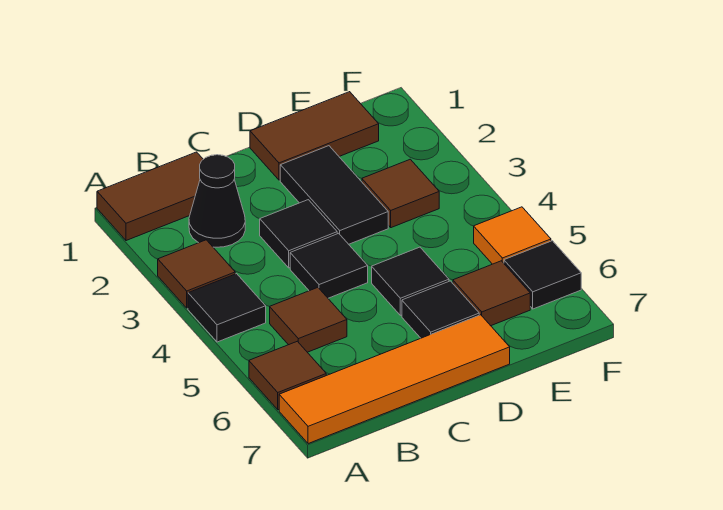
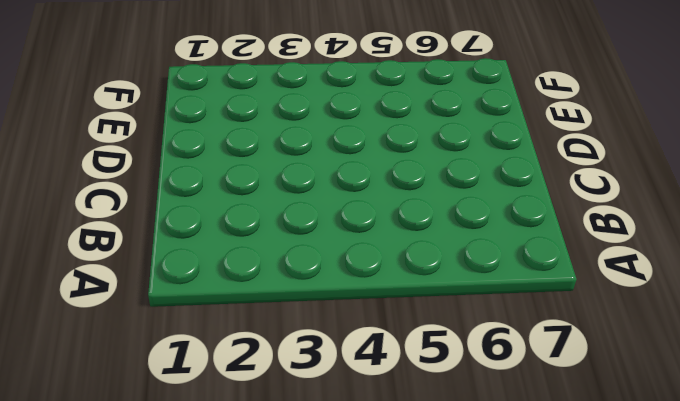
none -> brown 1x2 tile [97,152,203,241]
none -> brown 1x1 tile [158,240,235,308]
none -> black 1x1 tile [188,274,266,342]

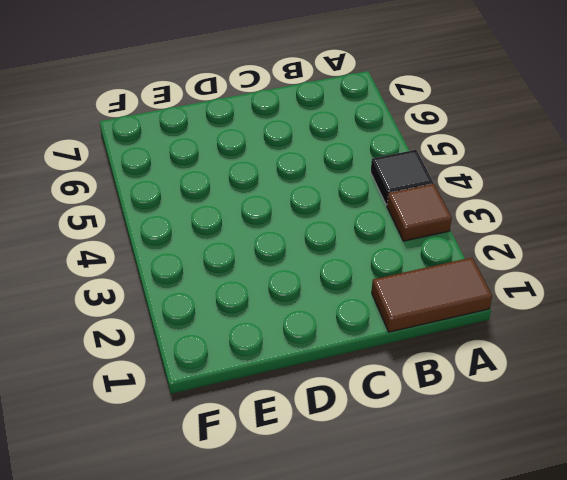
none -> brown 1x1 tile [249,341,326,410]
none -> orange 1x4 tile [279,315,510,444]
none -> black 1x1 cone [189,155,245,247]

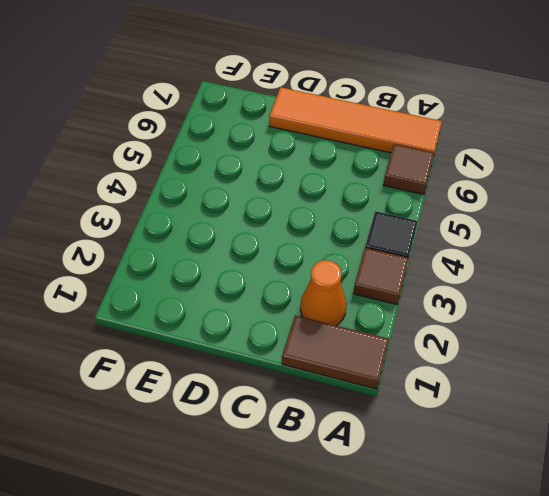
orange 1x1 cone [300,260,347,326] -> black 1x1 cone [189,155,245,247]
none -> brown 1x1 tile [270,288,347,352]
none -> black 1x1 tile [260,200,337,268]
none -> black 1x1 tile [290,233,368,298]

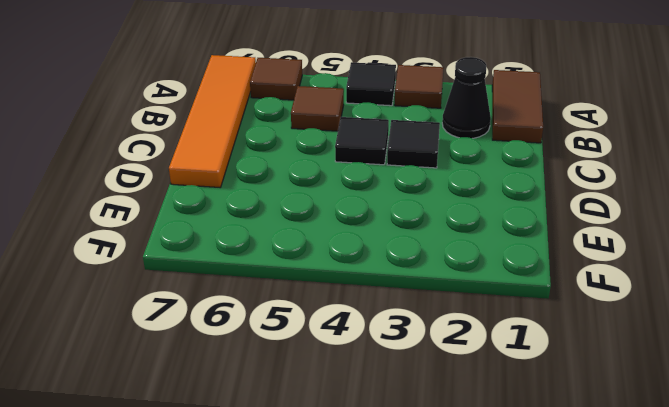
none -> brown 1x2 tile [250,92,379,180]
none -> black 1x2 tile [280,146,388,244]
none -> black 1x1 tile [372,247,449,315]

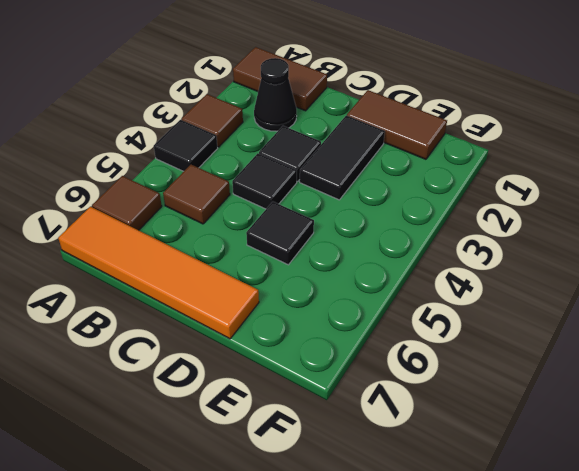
none -> black 1x1 tile [402,281,479,338]
none -> brown 1x1 tile [362,159,439,228]
none -> brown 1x1 tile [453,261,530,326]

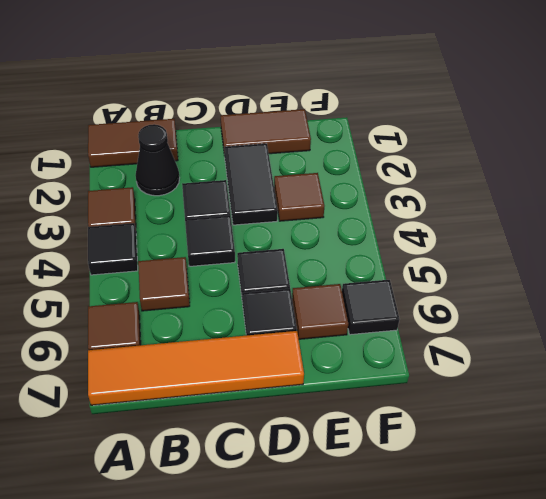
none -> orange 1x1 tile [474,207,551,264]

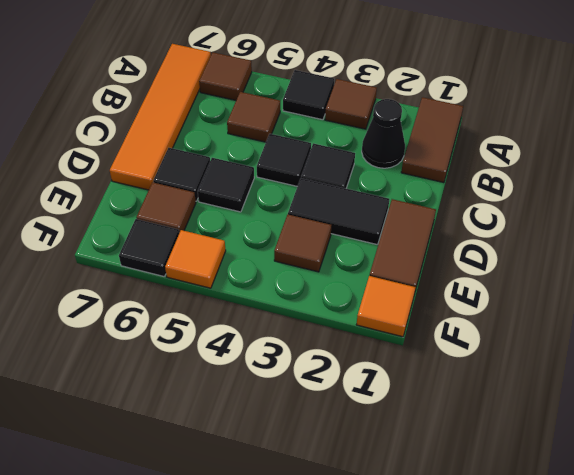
orange 1x1 tile [356,276,416,337] -> none

